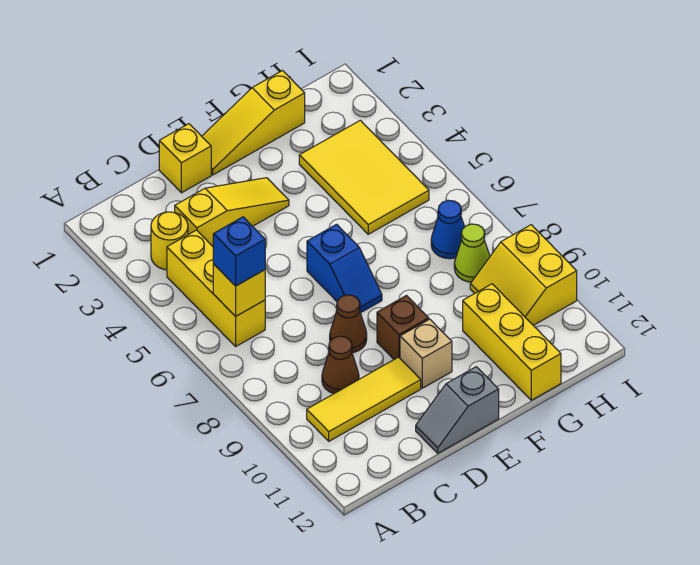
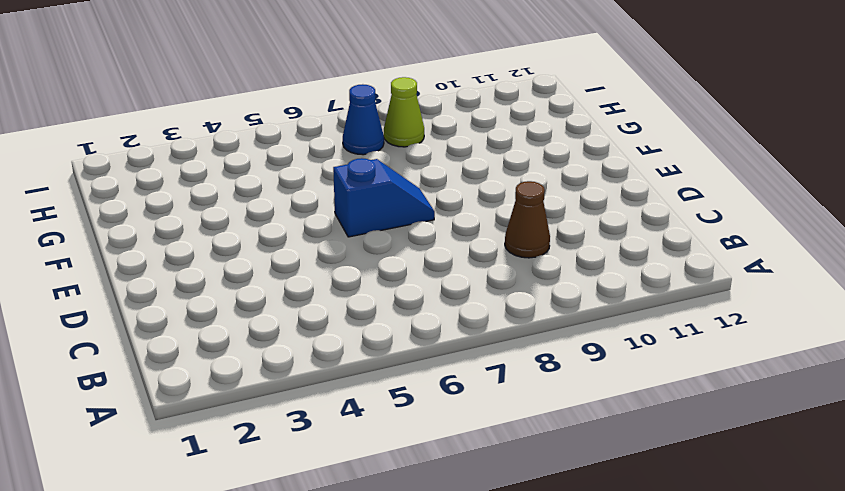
none -> yellow 1x1 round brick [151,212,188,270]
none -> yellow 1x3 brick [167,230,265,346]
none -> yellow 1x3 tile [307,357,421,441]

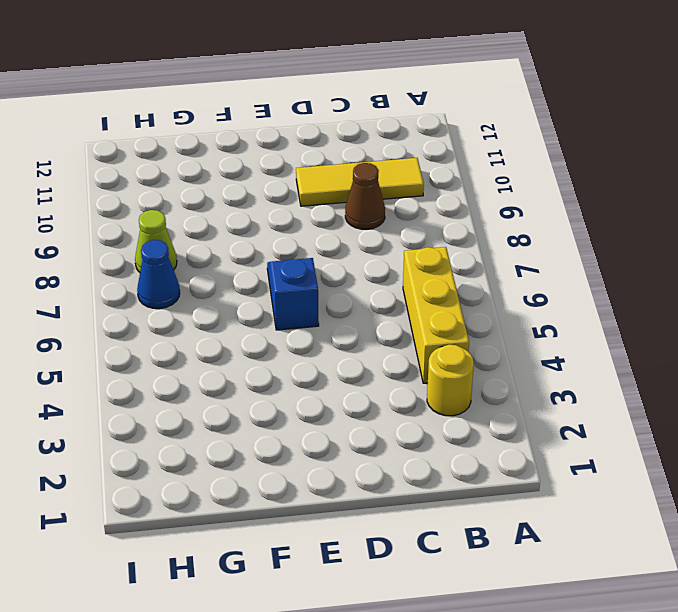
none -> yellow 1x3 slope [175,178,289,246]
none -> yellow 1x1 brick [159,124,211,193]
none -> brown 1x1 cone [330,295,367,353]

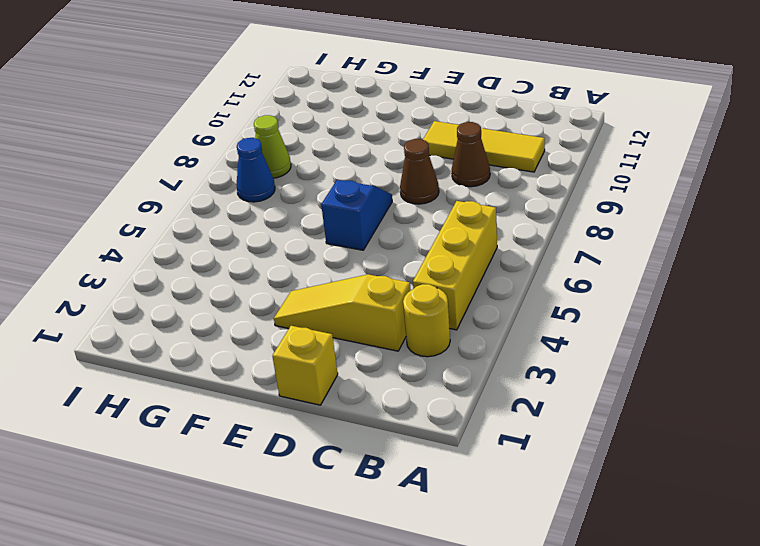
none -> grey 1x2 slope [416,367,499,453]
none -> yellow 1x3 slope [202,71,305,175]
none -> brown 1x1 brick [377,296,429,359]

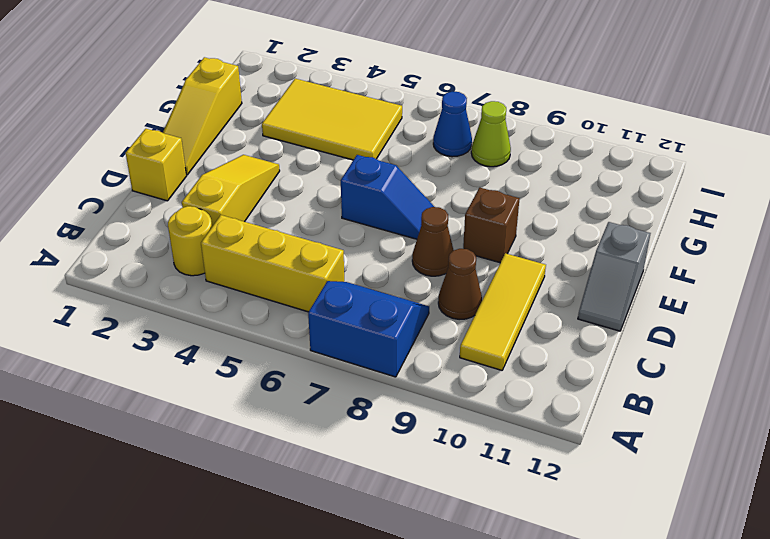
blue 2x2 slope [308,281,429,377] -> none
none -> tan 1x1 brick [400,319,452,388]
none -> yellow 1x3 brick [463,284,561,400]
none -> yellow 2x2 slope [470,225,577,325]

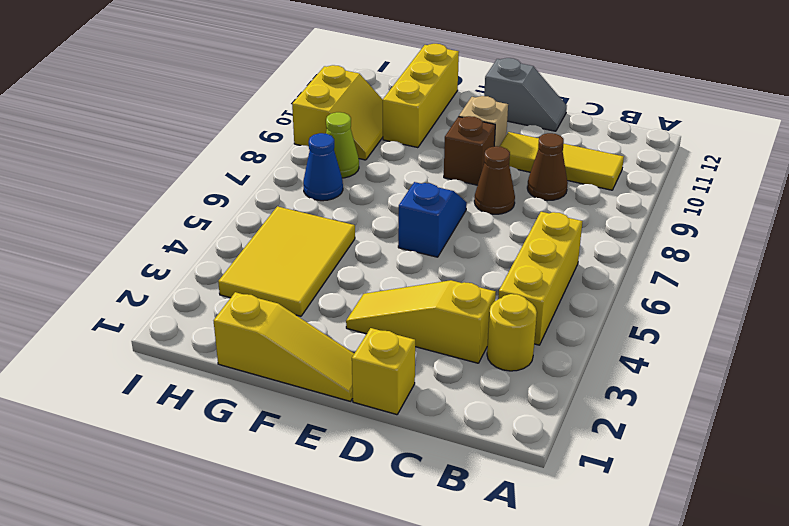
none -> yellow 1x1 brick [213,264,265,316]
none -> blue 1x1 brick [213,217,265,286]

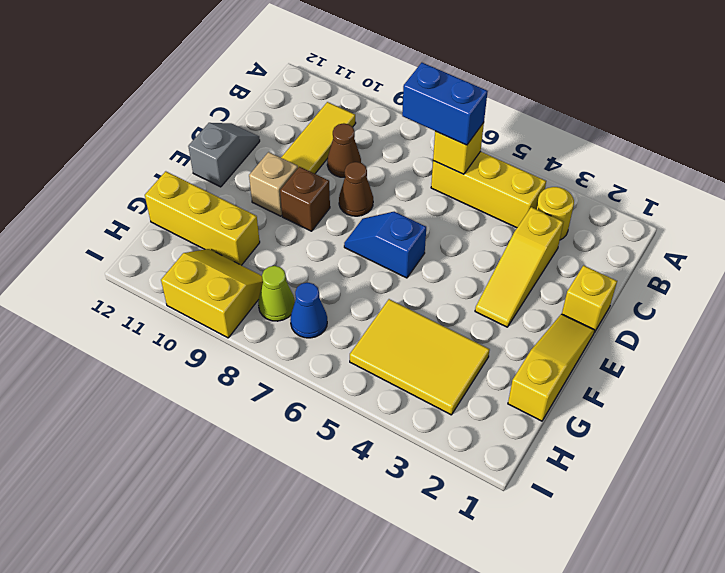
blue 1x2 brick [402,63,488,145] -> blue 1x1 brick [213,217,265,286]

